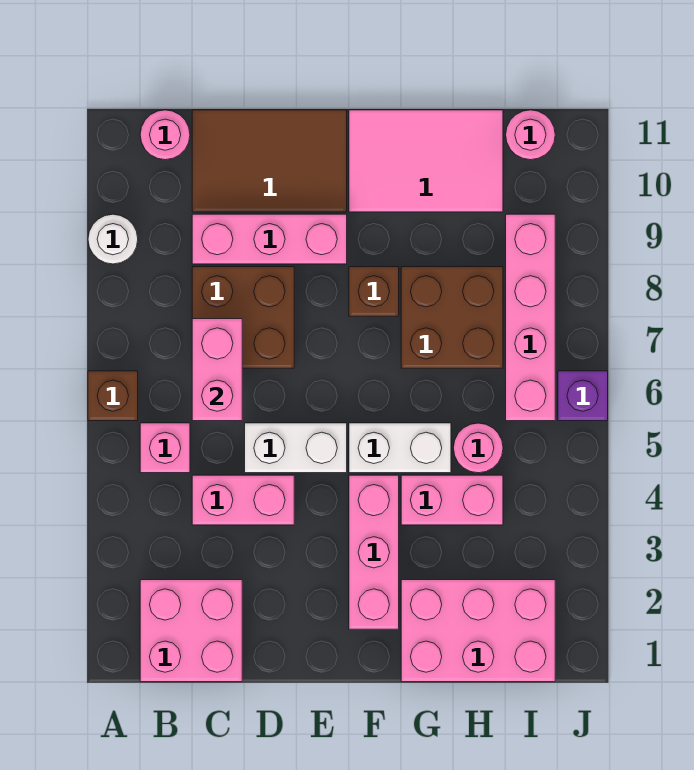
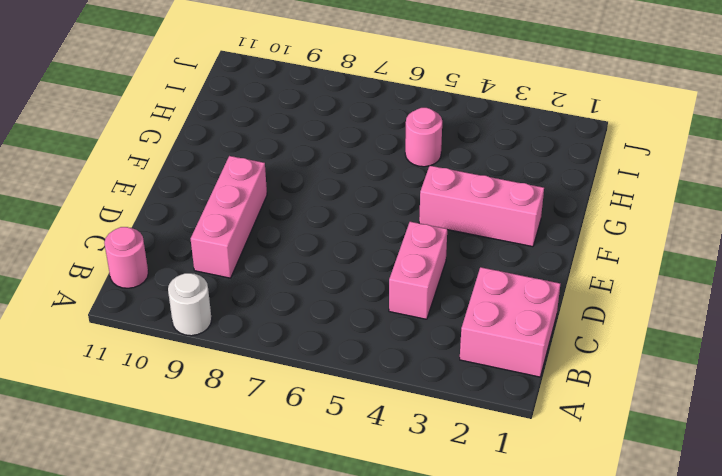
none -> brown 1x1 brick [88,371,138,421]
none -> pink 1x1 brick [140,423,190,473]
none -> brown 2x2 brick [192,267,294,368]

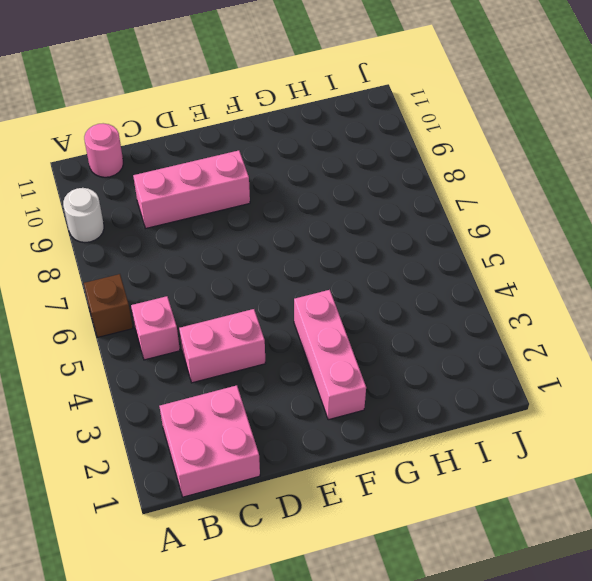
none -> brown 2x2 brick [192,267,294,368]
none -> brown 2x3 tile [192,110,347,212]
none -> white 1x2 brick [245,423,347,473]

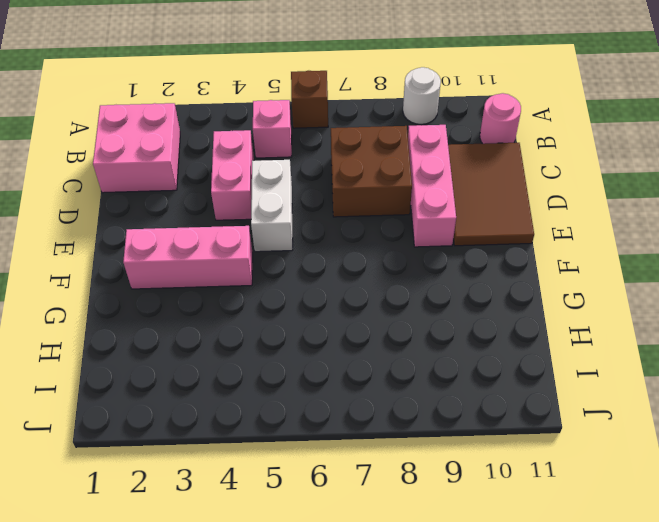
none -> white 1x2 brick [349,423,451,473]
none -> brown 1x1 brick [349,267,399,316]
none -> pink 2x3 tile [349,110,503,212]

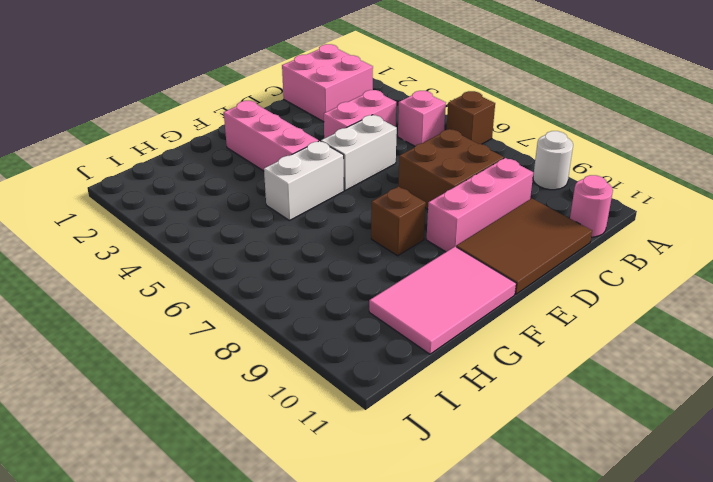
none -> pink 2x3 brick [401,580,555,682]
none -> pink 1x2 brick [401,475,503,525]
none -> brown 2x2 brick [401,267,503,368]

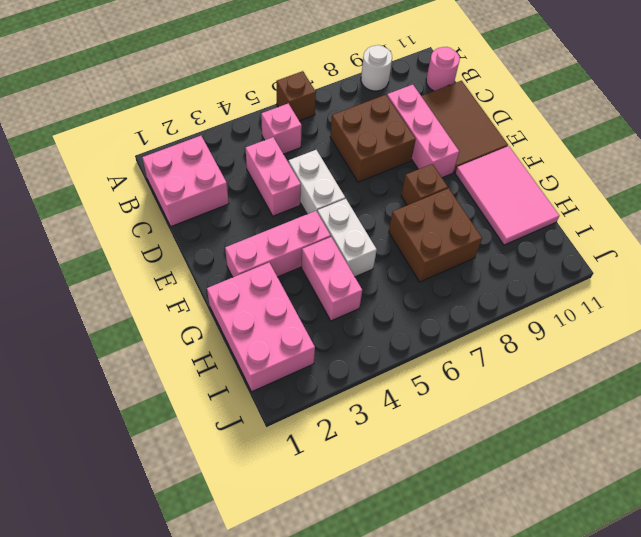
none -> pink 1x1 round brick [454,423,503,473]
none -> pink 1x4 brick [506,214,555,421]
none -> pink 1x1 round brick [506,110,555,160]

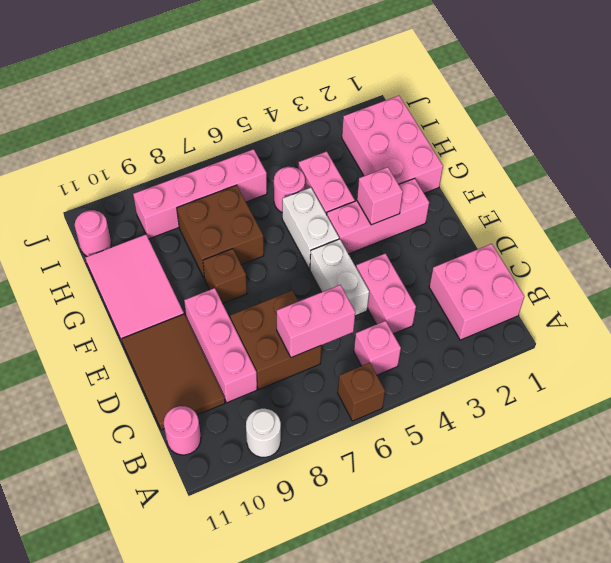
pink 1x1 brick [357,167,403,225] -> none
none -> purple 1x1 brick [558,371,608,421]

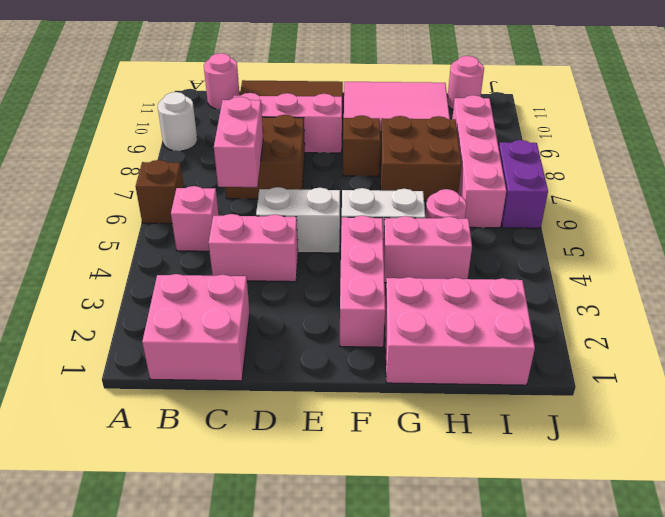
purple 1x2 brick [499,140,548,228] -> purple 1x1 brick [558,371,608,421]

